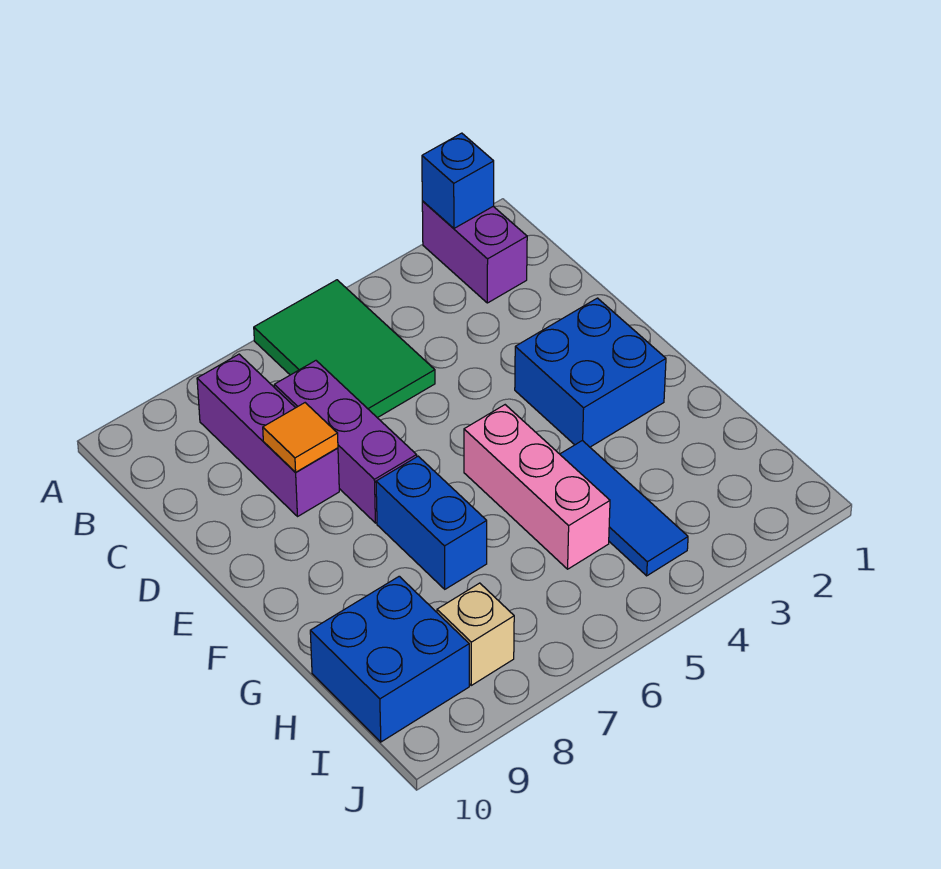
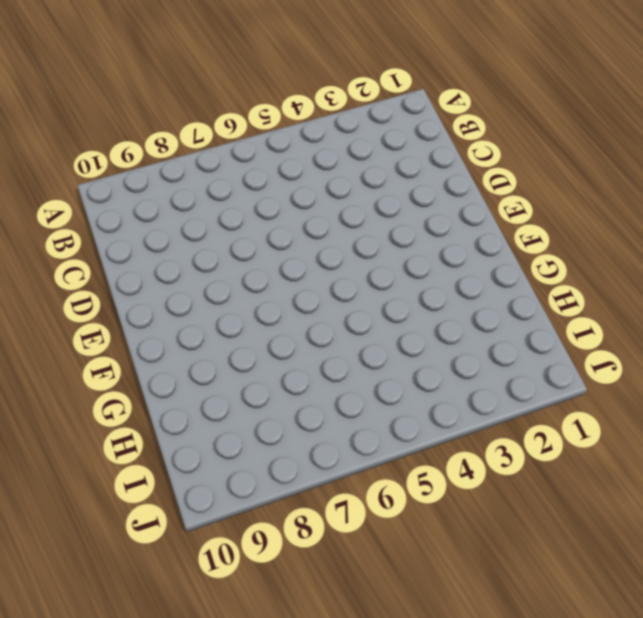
none -> purple 1x2 brick [422,201,527,303]
none -> green 2x3 tile [254,280,435,418]
none -> purple 1x3 brick [197,354,339,516]

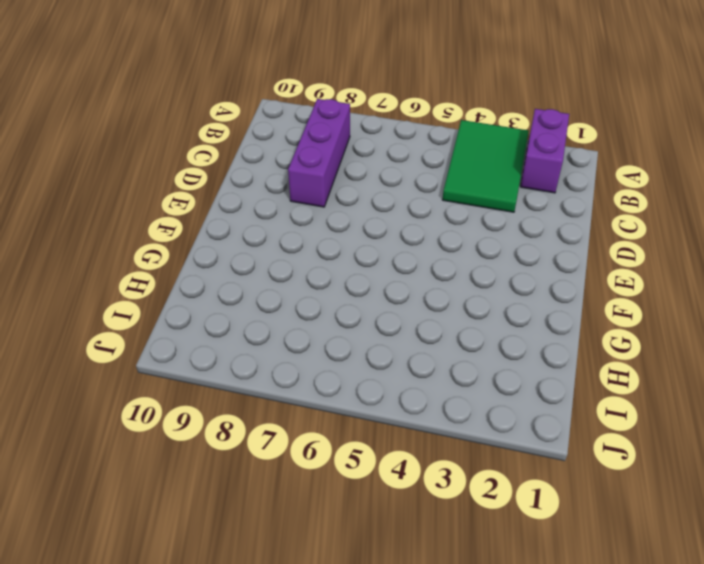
green 2x3 tile [443,120,529,212] -> green 2x3 tile moved to [254,280,435,418]
none -> purple 1x3 brick [274,361,417,523]
none -> blue 2x2 brick [515,298,666,447]
none -> pink 1x3 brick [464,405,610,569]

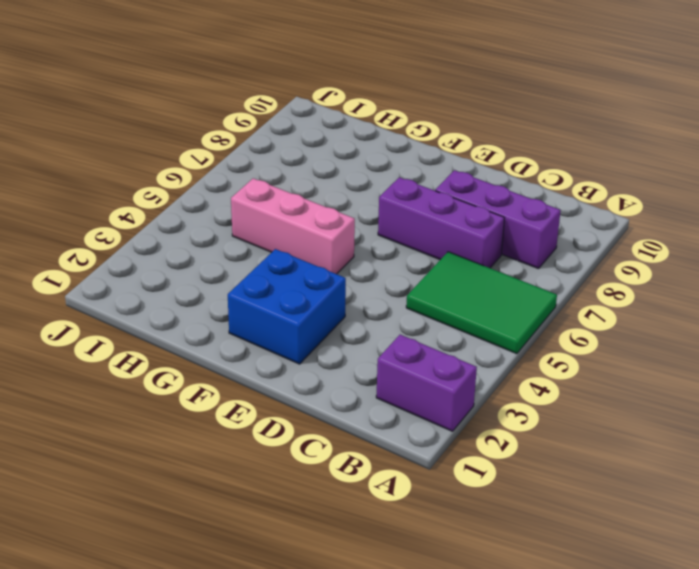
none -> blue 1x2 brick [376,456,487,589]
none -> blue 1x3 tile [560,441,688,576]
none -> blue 2x2 brick [310,576,469,742]

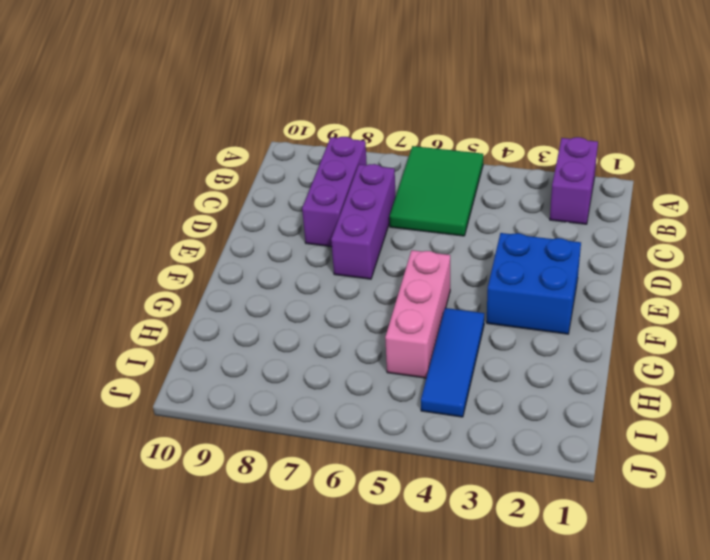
none -> blue 1x2 brick [376,456,487,589]
none -> blue 2x2 brick [310,576,469,742]
none -> tan 1x1 brick [437,583,514,685]

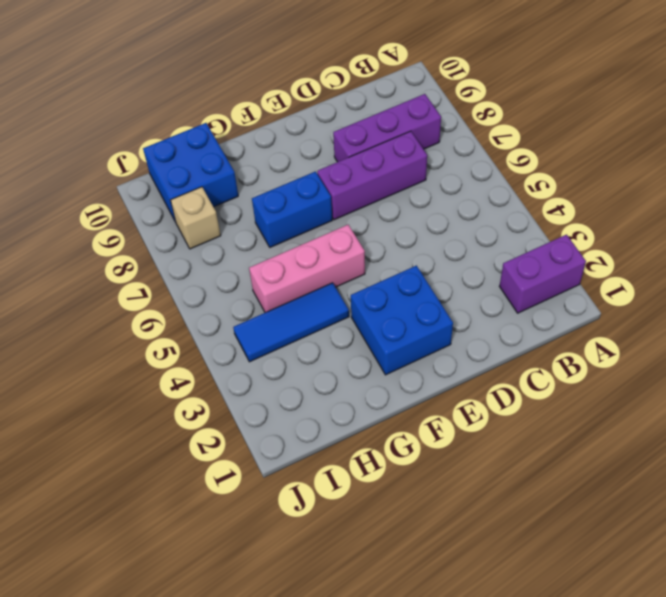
none -> green 2x3 tile [254,280,435,418]
none -> blue 1x1 brick [422,133,494,228]
none -> orange 1x1 tile [263,403,338,472]

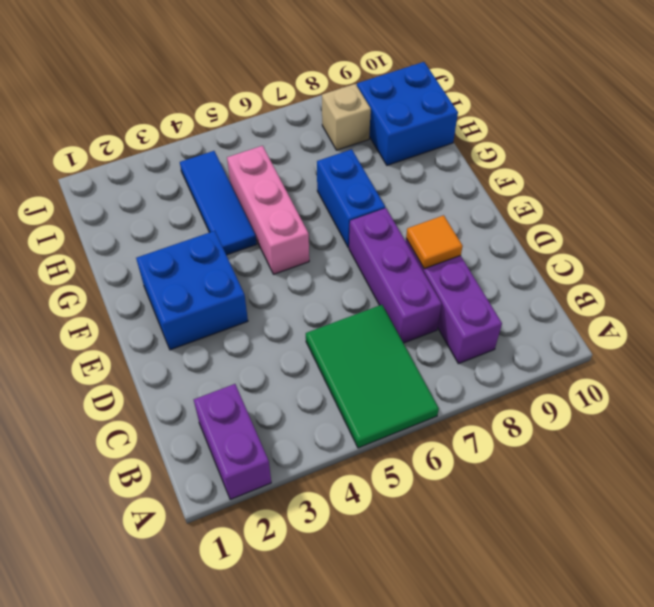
none -> blue 1x1 brick [422,133,494,228]

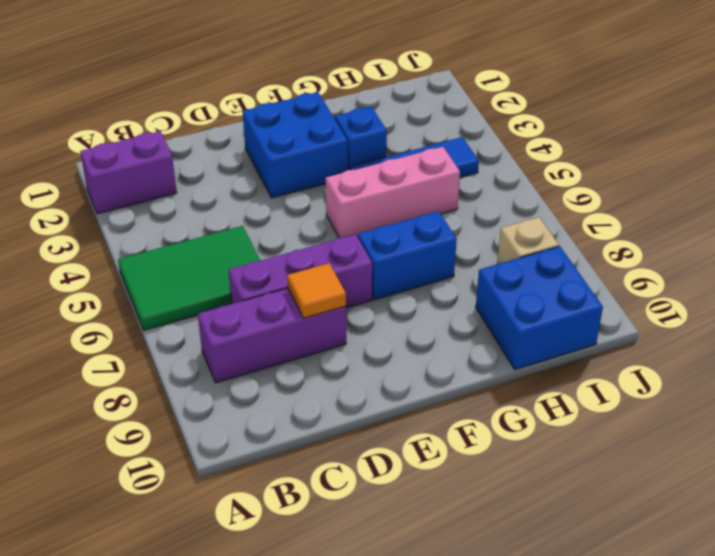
blue 1x1 brick [335,107,387,170] -> blue 1x1 brick moved to [422,133,494,228]

